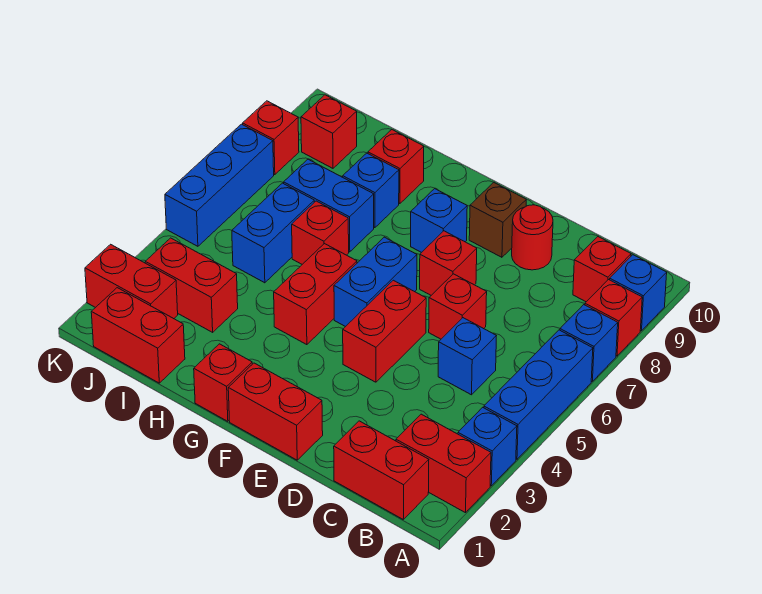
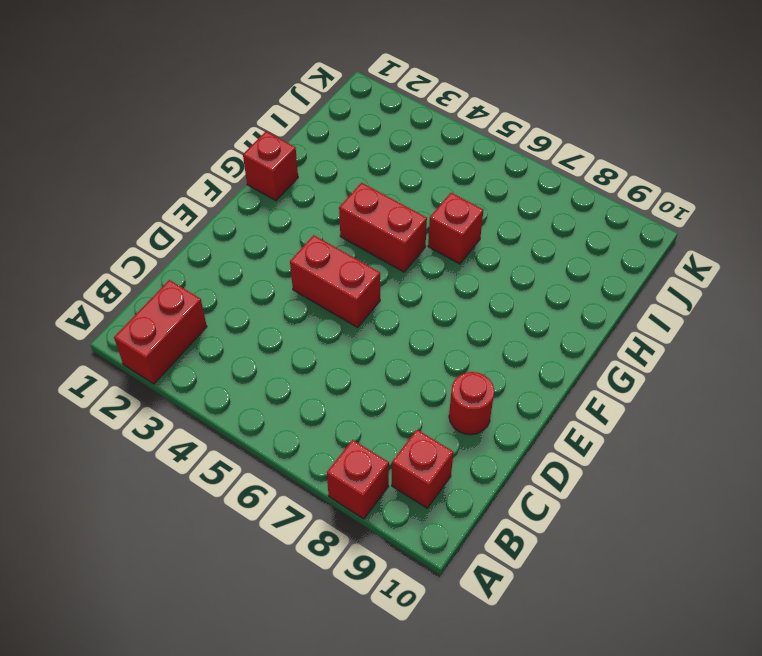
none -> blue 1x1 brick [458,407,517,486]
none -> blue 1x3 brick [484,330,593,459]
none -> blue 1x1 brick [560,305,618,381]
none -> blue 1x1 brick [610,255,667,331]

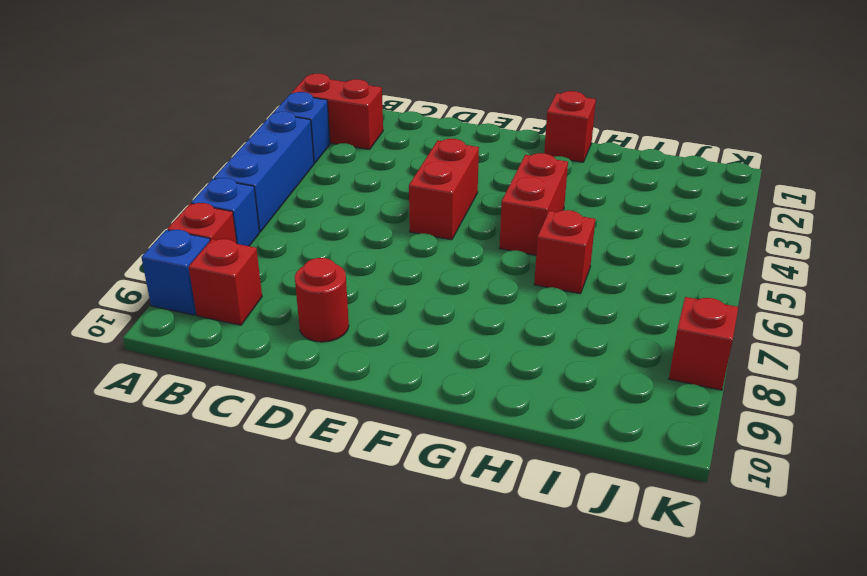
none -> red 1x2 brick [334,421,429,519]
none -> blue 1x1 brick [438,318,496,395]
none -> red 1x1 brick [429,274,487,339]
none -> red 1x2 brick [228,363,323,460]

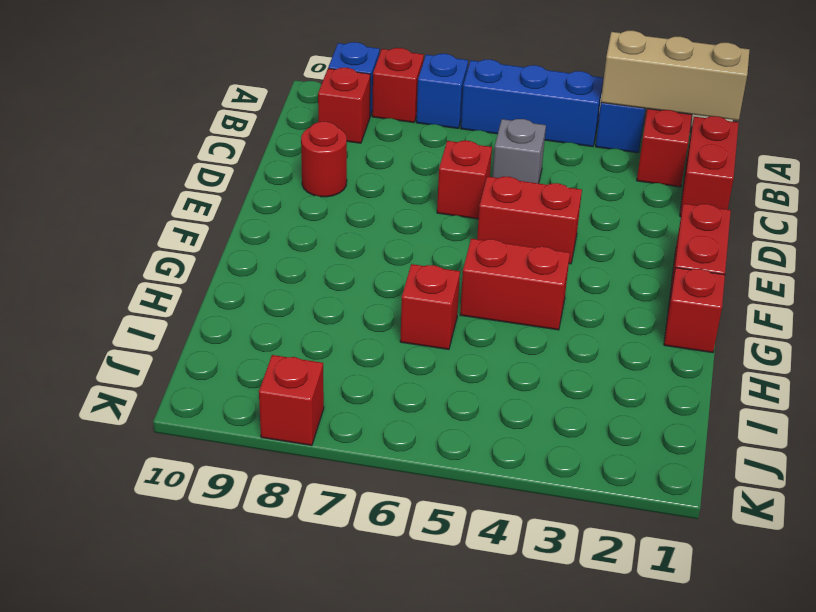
tan 1x3 brick [601,31,750,121] -> none
grey 1x1 brick [492,119,546,183] -> blue 1x1 brick [438,318,496,395]
none -> red 1x1 brick [420,231,477,295]
none -> brown 1x1 brick [469,182,526,257]
none -> blue 1x2 brick [334,237,417,327]
none -> blue 1x1 brick [411,189,467,253]

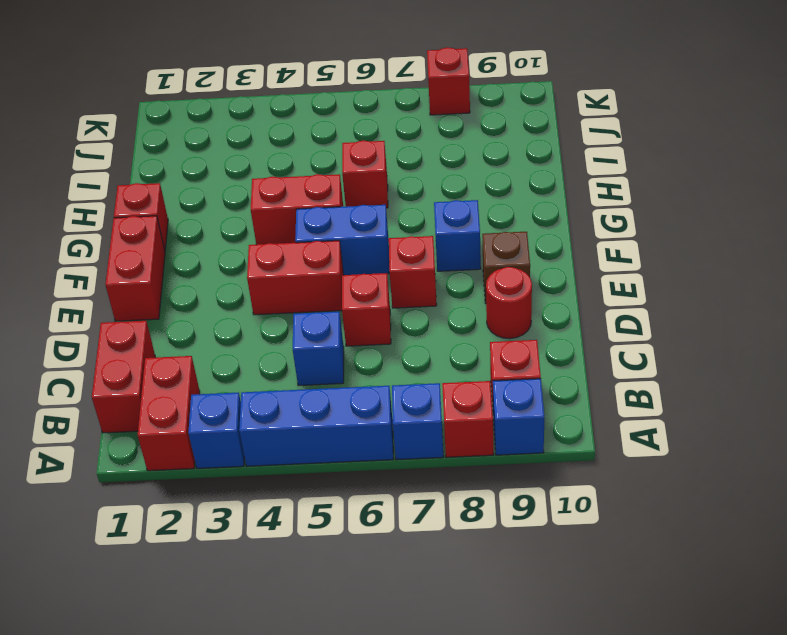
none -> blue 1x2 brick [284,159,374,252]
none -> blue 1x1 brick [343,153,399,228]
none -> red 1x1 brick [368,130,424,204]
none -> red 1x2 brick [91,288,185,383]

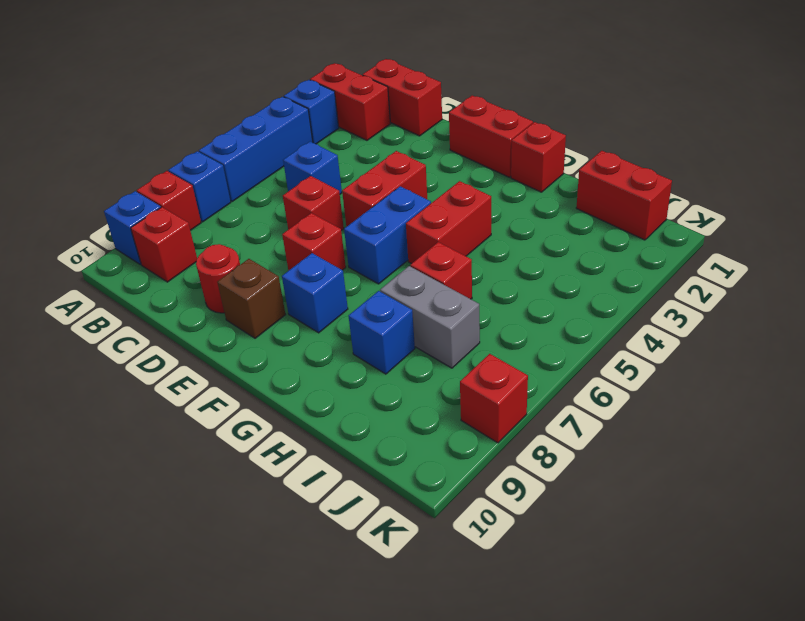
grey 1x2 brick [380,266,480,368] -> blue 1x2 brick [284,159,374,252]
none -> red 1x1 brick [368,130,424,204]
none -> red 1x2 brick [145,238,238,332]
none -> blue 1x2 brick [232,183,314,283]
none -> red 1x2 brick [85,244,178,319]

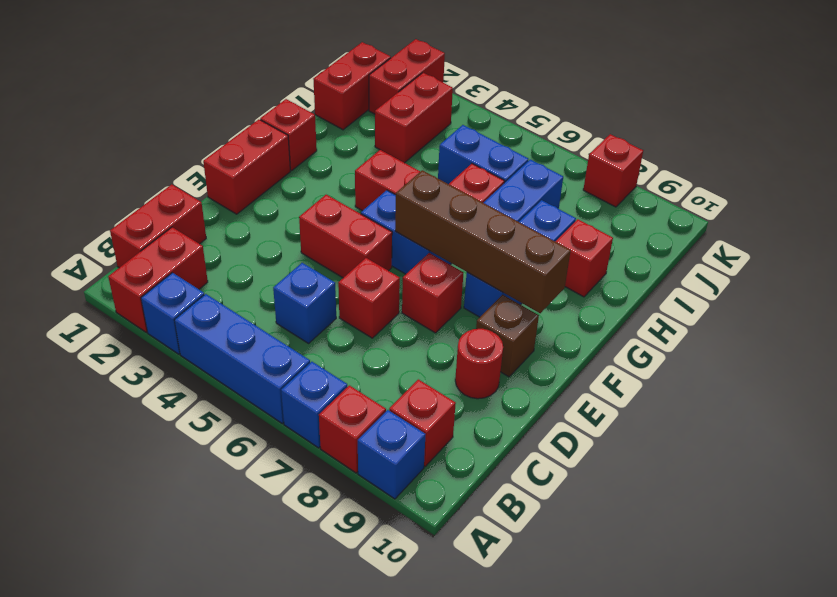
brown 1x4 brick [395,170,571,313] -> none
none -> red 1x1 brick [301,95,357,168]
none -> blue 1x3 brick [165,124,274,246]

